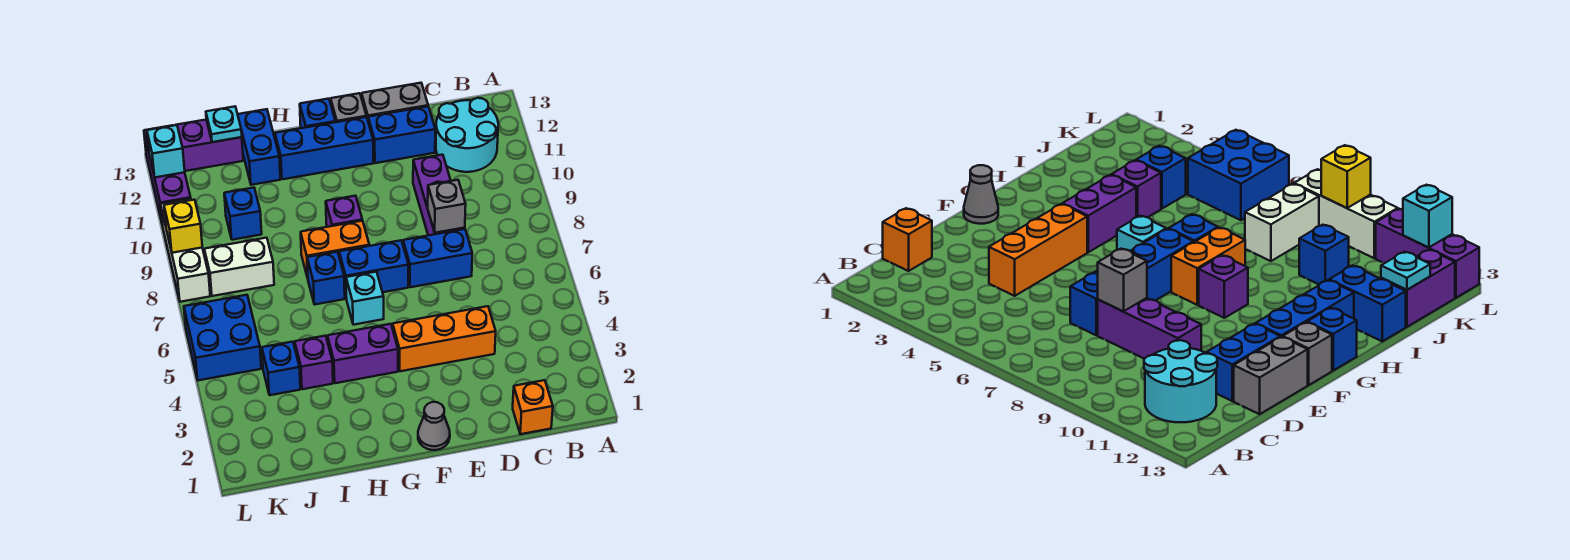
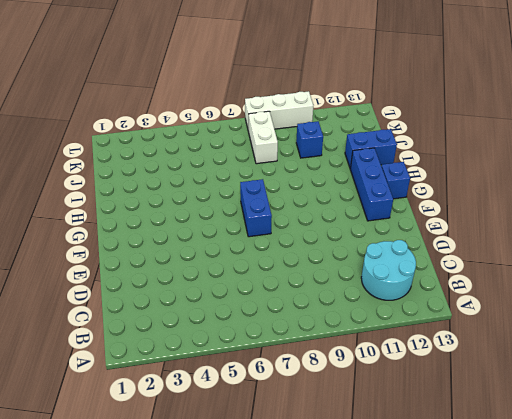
none -> orange 1x1 brick [513,380,553,434]
none -> orange 1x3 brick [393,306,496,371]
none -> blue 1x2 brick [403,229,472,287]
none -> purple 1x3 brick [413,155,465,235]

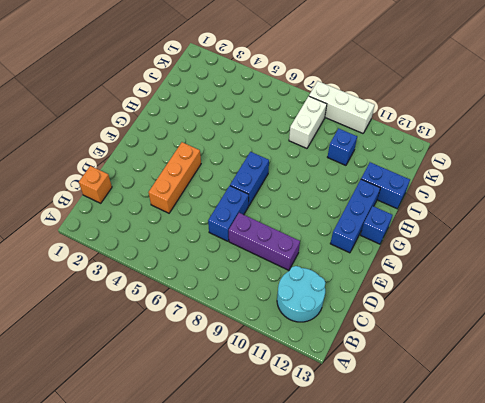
none -> blue 1x2 brick [368,106,435,163]
none -> grey 1x2 brick [362,83,428,120]
none -> grey 1x1 cone [418,402,450,450]
none -> grey 1x1 brick [331,93,366,122]

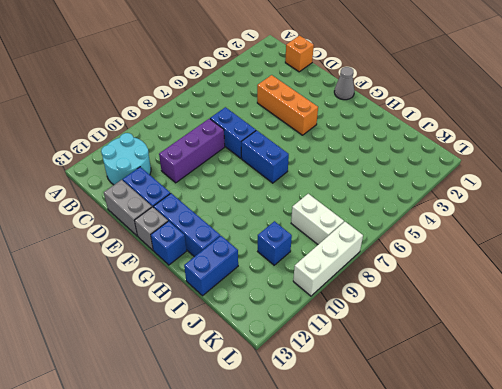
none -> purple 1x2 brick [327,324,398,383]
none -> cyan 1x1 brick [346,272,384,325]
none -> orange 1x2 brick [301,221,369,278]
none -> purple 1x1 brick [326,196,362,227]

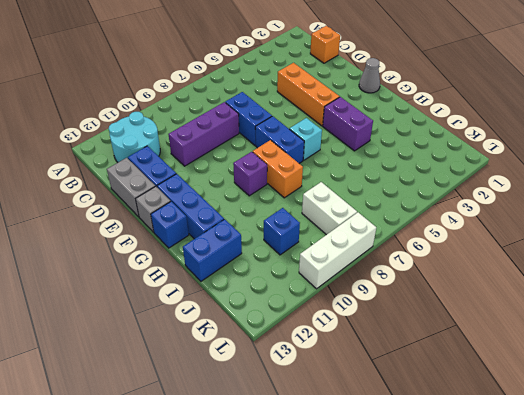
none -> blue 1x1 brick [307,252,345,305]
none -> purple 1x1 brick [295,336,333,389]
none -> blue 1x1 brick [262,342,300,395]
none -> purple 1x2 brick [177,120,243,171]

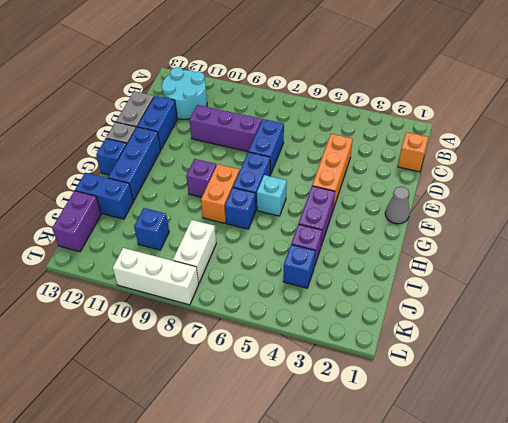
none -> blue 2x2 brick [184,295,261,380]
none -> purple 1x3 brick [144,125,191,226]
none -> grey 1x1 brick [428,180,466,233]
none -> cyan 1x1 plate [206,107,242,142]

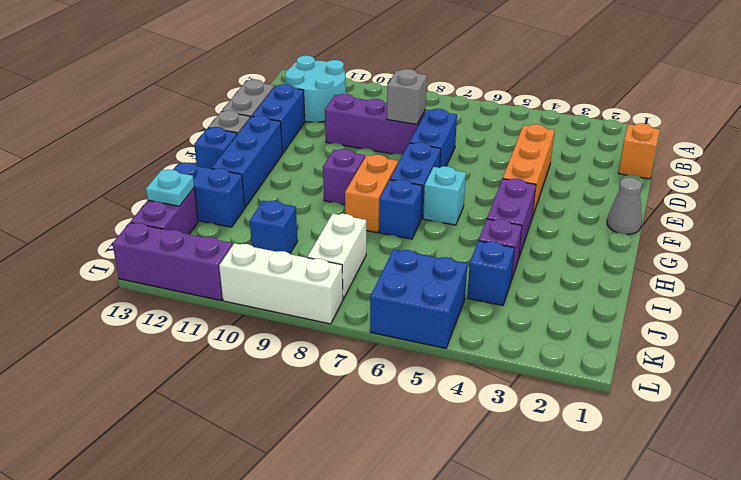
none -> yellow 1x1 brick [164,200,202,253]
none -> cyan 1x1 brick [147,125,185,177]

